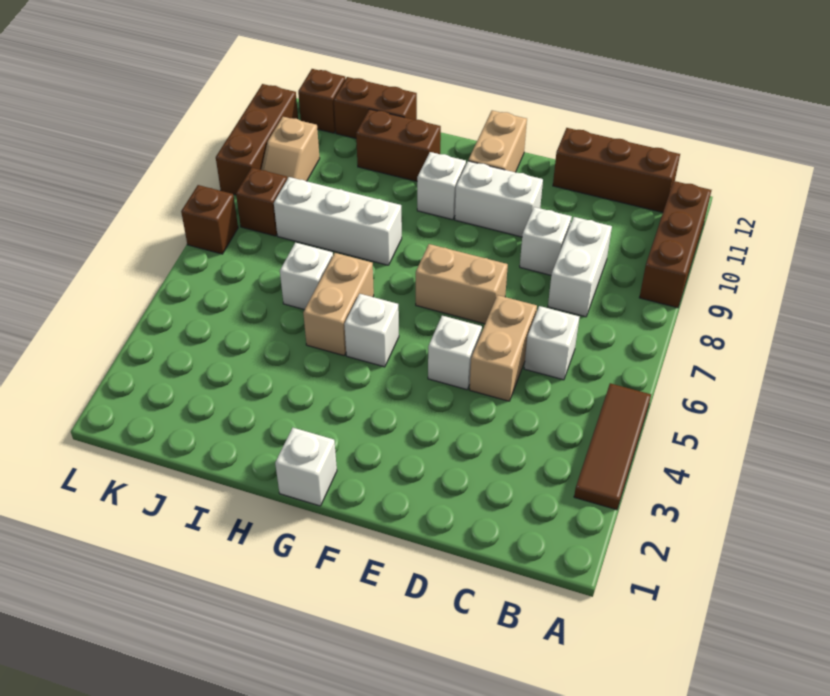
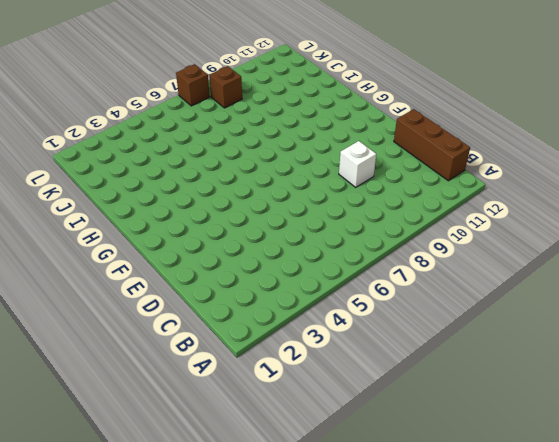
none -> brown 1x3 tile [574,383,651,510]
none -> brown 1x3 brick [639,181,711,308]
none -> white 1x1 brick [524,306,579,380]

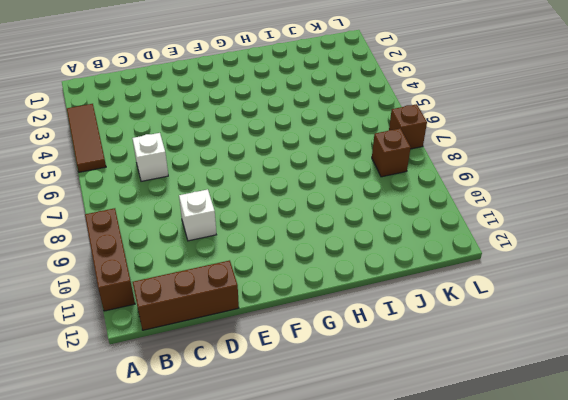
none -> white 1x2 brick [548,217,612,317]
none -> tan 1x2 brick [470,295,537,401]
none -> white 1x1 brick [428,316,482,390]

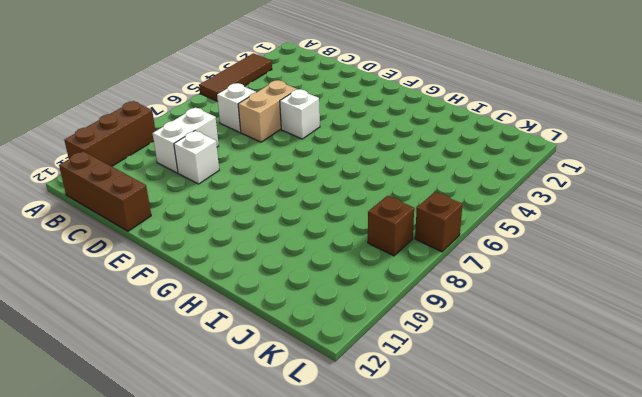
none -> tan 1x2 brick [416,244,508,324]
none -> white 1x2 brick [455,161,543,237]
none -> tan 1x2 brick [468,111,527,172]

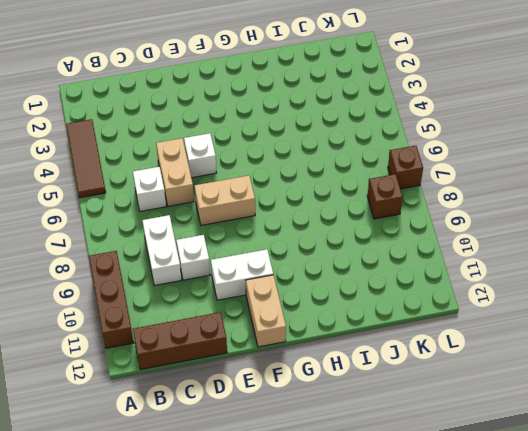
none -> white 1x1 brick [275,428,337,506]
none -> white 1x1 brick [344,294,399,367]
none -> white 1x1 brick [417,152,466,220]

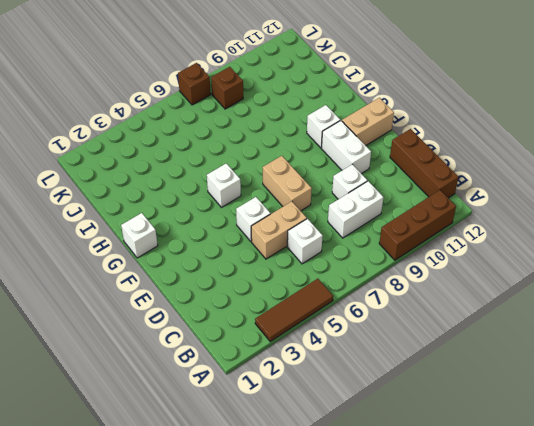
none -> tan 1x2 brick [303,253,374,356]
none -> white 1x3 brick [274,177,402,265]
none -> brown 1x2 brick [356,109,441,181]

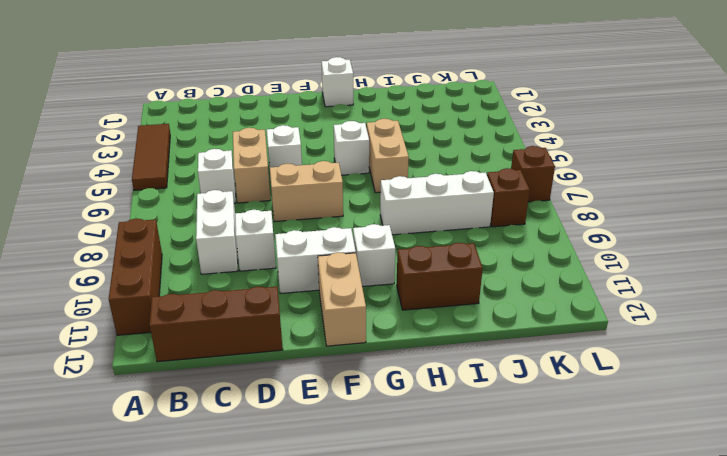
none -> white 1x1 brick [280,243,333,310]
none -> brown 1x2 brick [334,77,417,138]
none -> tan 1x2 slope [261,117,320,181]

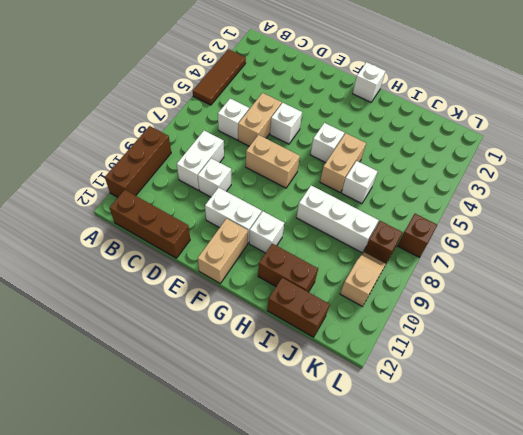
none -> brown 1x1 brick [298,69,345,133]
none -> brown 1x3 brick [216,84,298,195]

